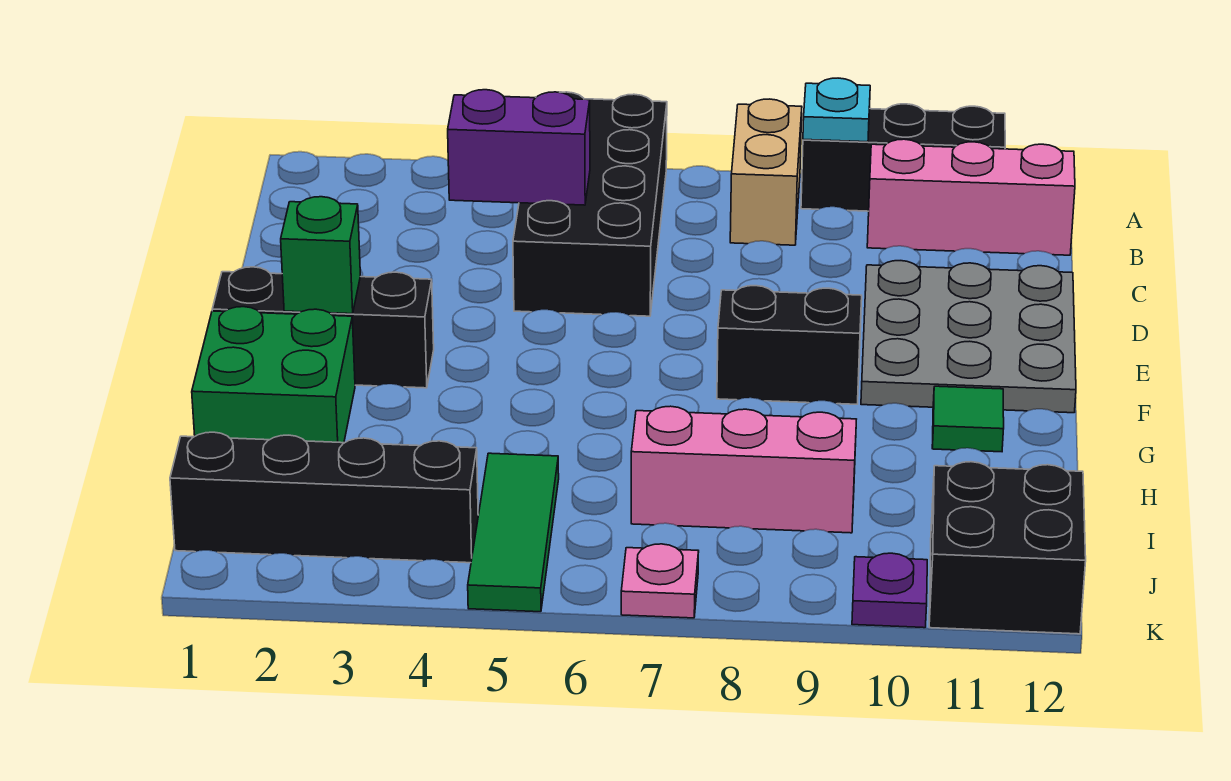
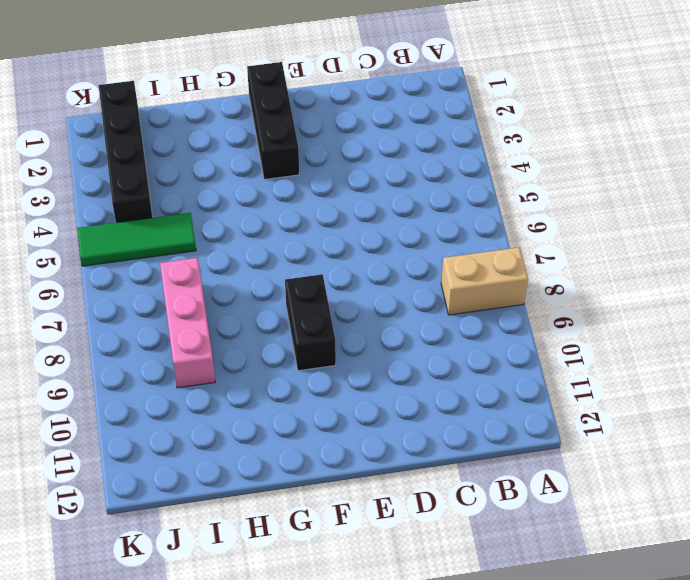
none -> black 2x4 brick [513,92,667,316]
none -> black 1x3 brick [801,104,1005,211]
none -> pink 1x3 brick [867,139,1075,255]

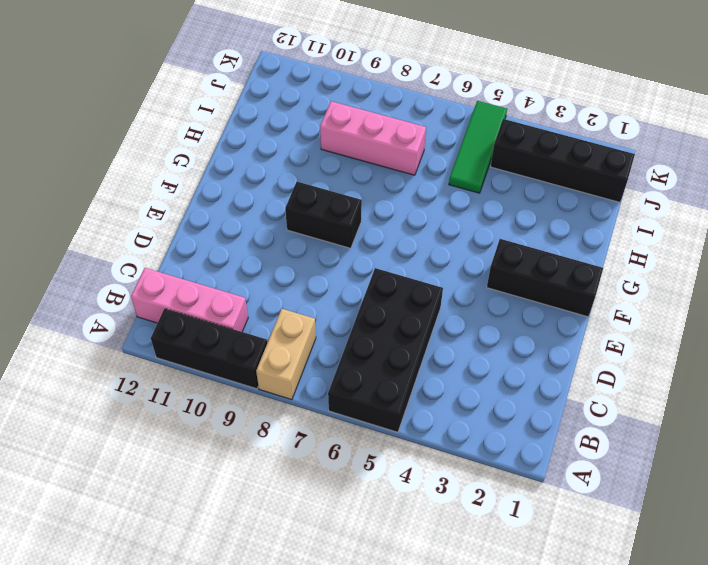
none -> grey 3x3 plate [861,261,1076,413]
none -> green 2x2 brick [192,307,355,443]
none -> green 1x1 tile [932,386,1004,452]

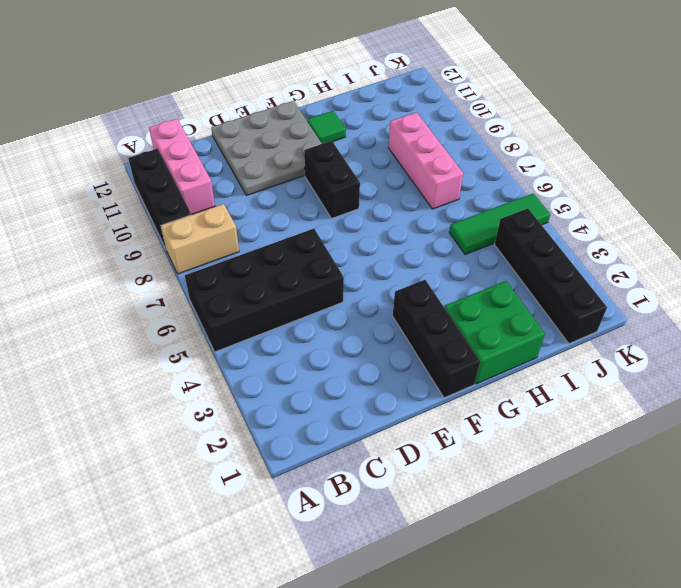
none -> black 2x2 brick [929,462,1086,634]
none -> pink 1x1 plate [621,544,699,618]
none -> purple 1x1 plate [852,553,927,628]

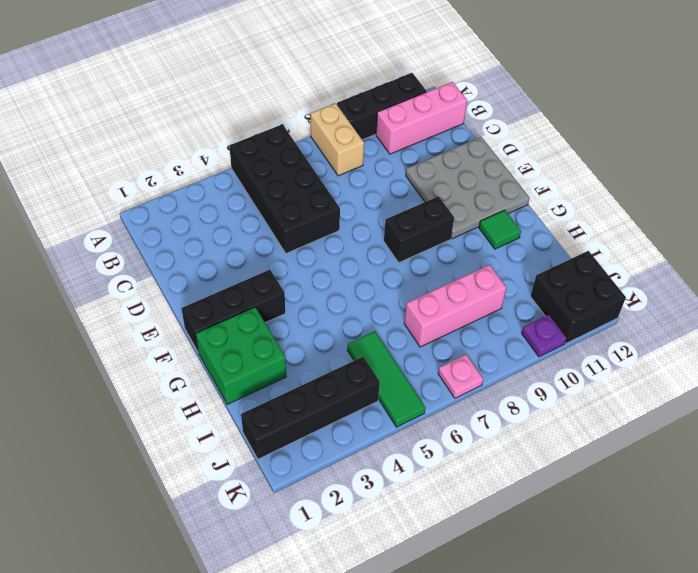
none -> cyan 1x1 plate [803,78,870,142]
none -> purple 1x2 brick [448,90,590,205]
none -> green 1x1 brick [281,197,360,314]

